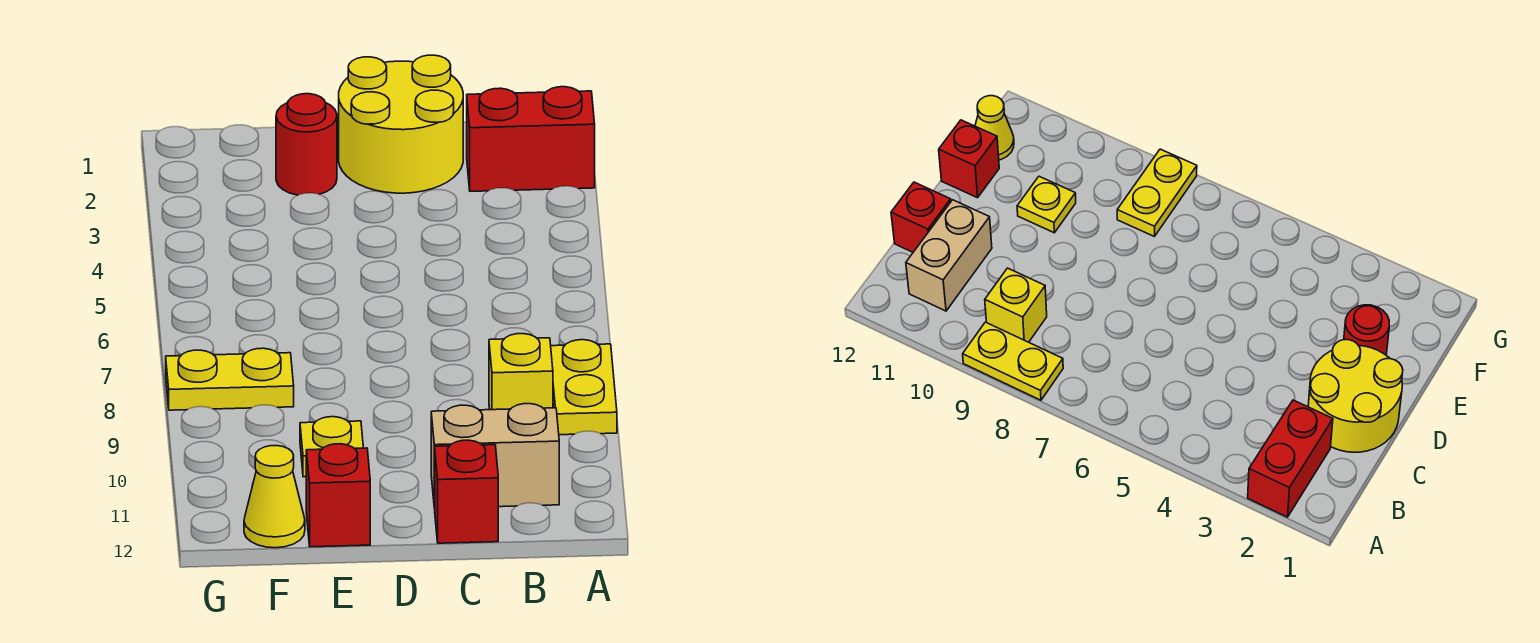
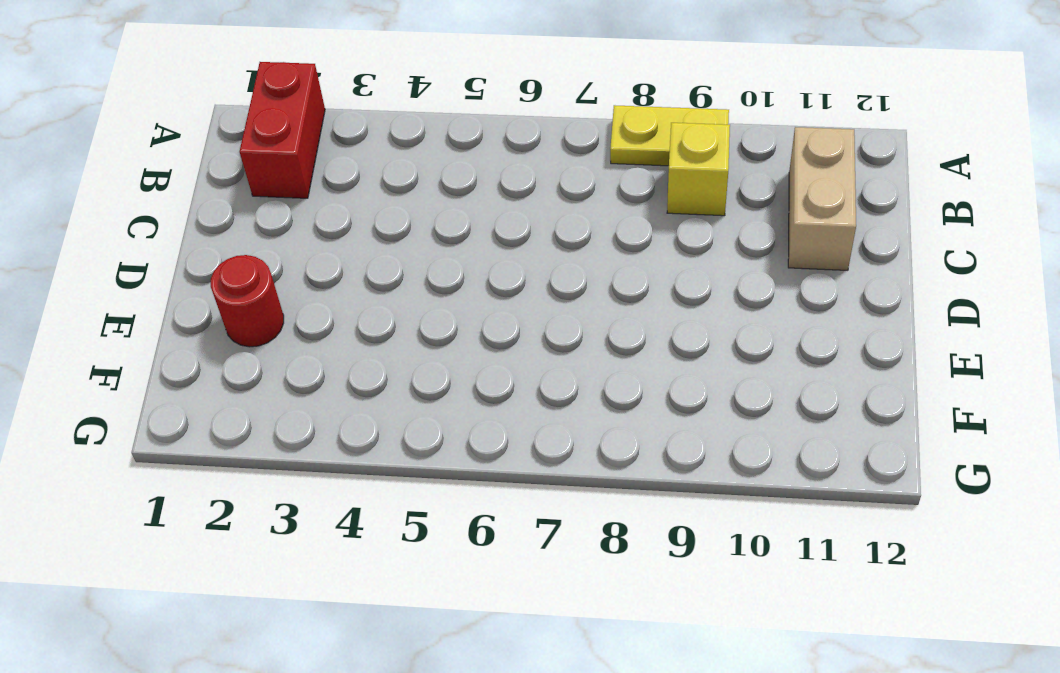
none -> yellow 2x2 round brick [339,55,463,193]
none -> red 1x1 brick [435,440,498,543]

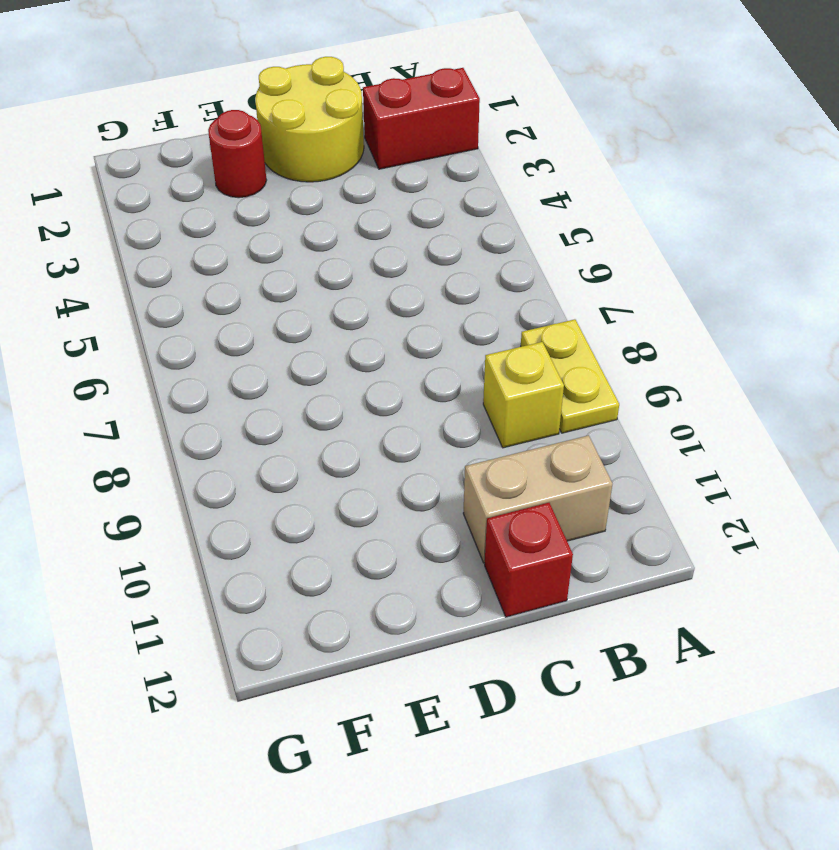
none -> yellow 1x1 plate [300,417,363,477]
none -> red 1x1 brick [306,444,370,547]

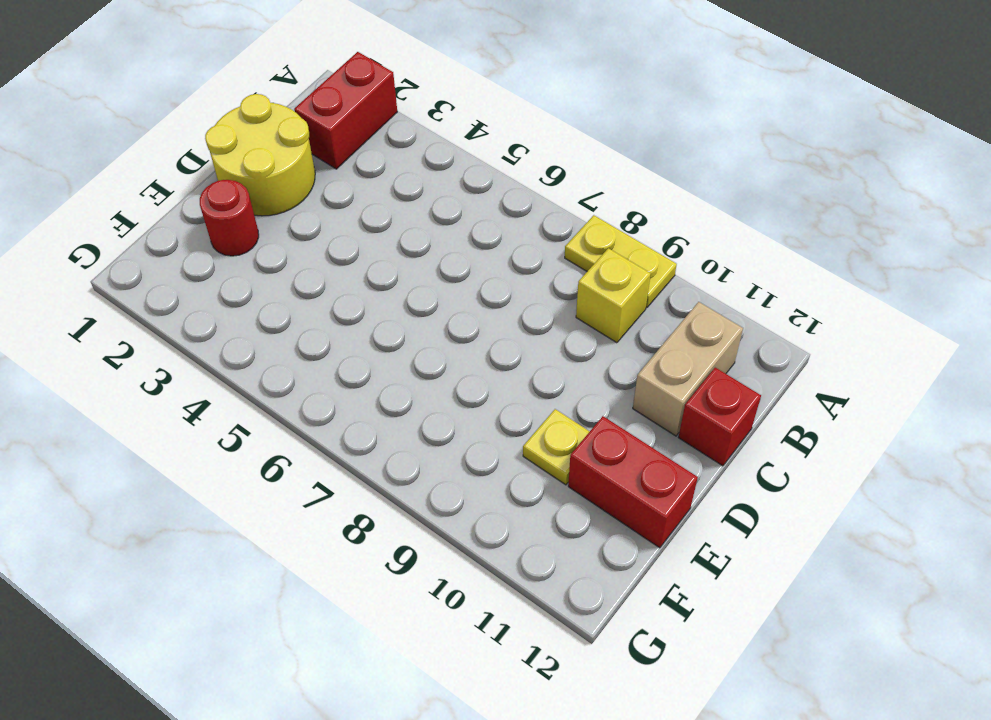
red 1x2 brick [568,416,698,548] -> red 1x1 brick [306,444,370,547]
none -> yellow 1x2 plate [166,348,294,410]
none -> yellow 1x1 cone [244,446,305,548]

